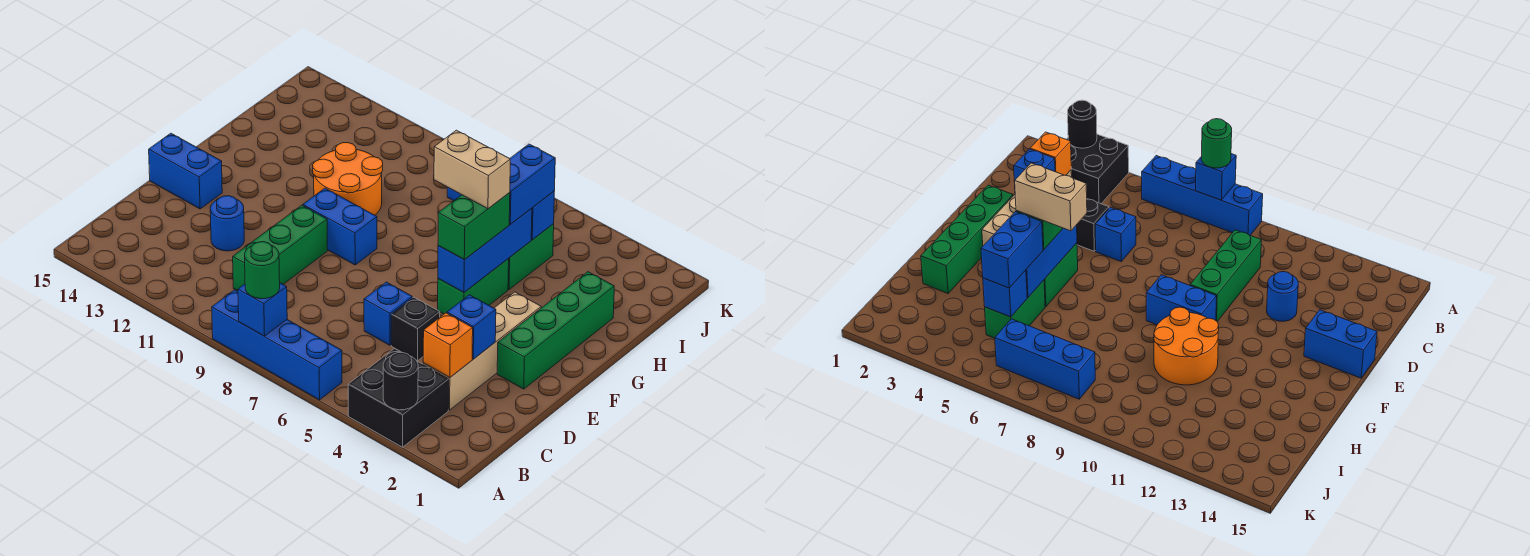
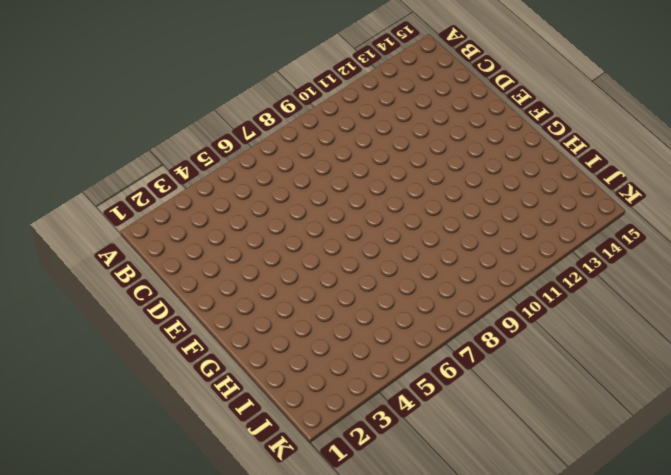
none -> black 2x2 brick [348,348,449,447]
none -> blue 1x4 brick [212,290,342,400]
none -> tan 1x4 brick [423,292,541,410]

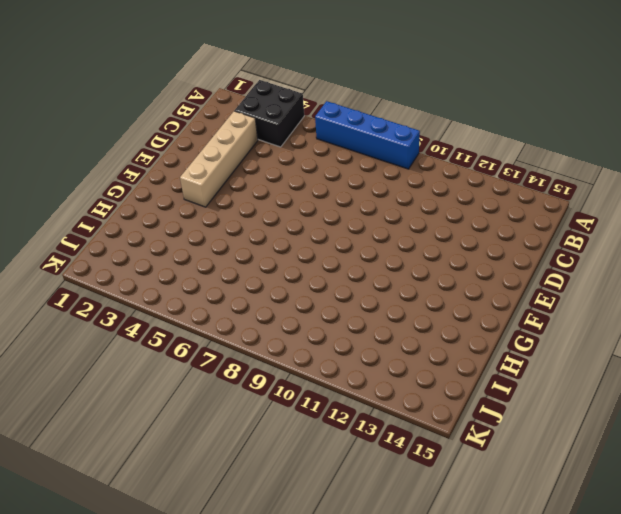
none -> green 1x3 brick [233,205,327,291]
none -> black 1x1 brick [391,297,440,361]
none -> blue 1x1 brick [364,282,412,345]

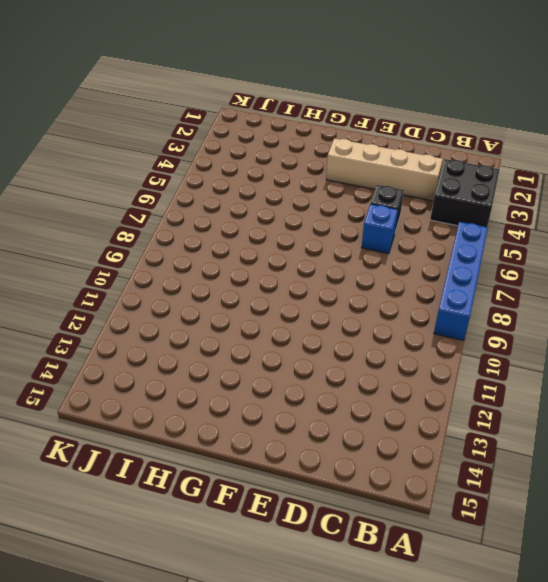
none -> green 1x3 brick [233,205,327,291]
none -> blue 1x1 round brick [210,196,244,251]
none -> green 1x4 brick [497,272,614,389]

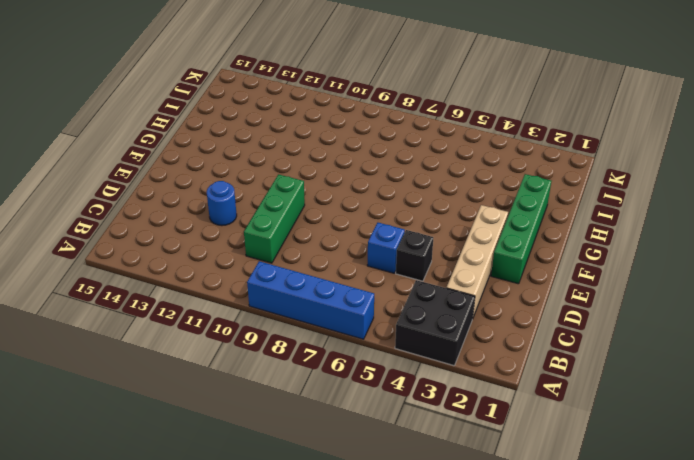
none -> blue 1x2 brick [149,133,222,209]
none -> green 1x2 brick [438,259,509,314]
none -> blue 1x2 brick [303,188,377,265]

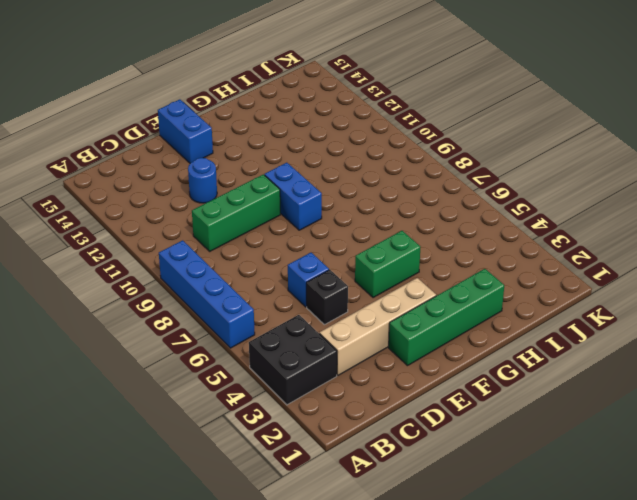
none -> orange 2x2 round brick [313,143,383,215]
none -> green 1x2 brick [508,224,554,290]
none -> blue 1x3 brick [995,319,1095,399]

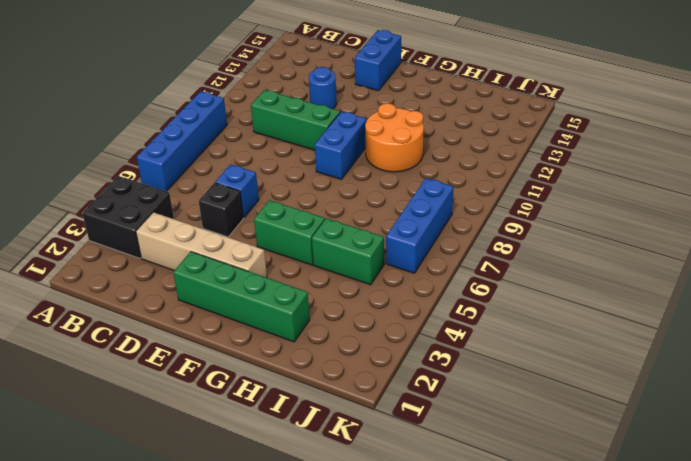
none -> black 1x1 round brick [383,352,418,410]
none -> blue 1x1 brick [238,283,287,336]
none -> orange 1x1 brick [423,313,473,378]

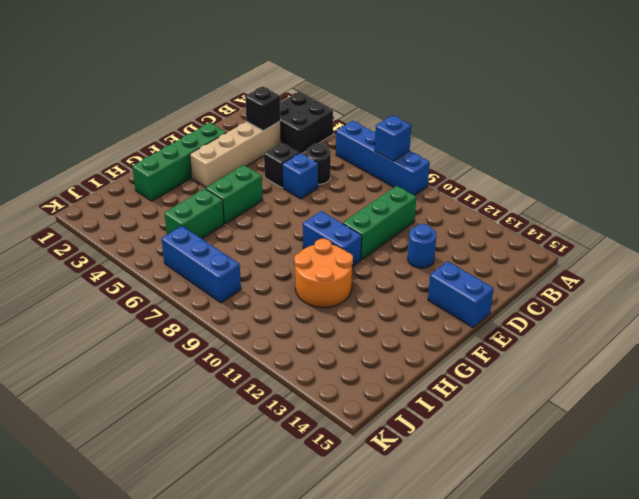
black 1x1 brick [245,86,280,131] -> orange 1x1 brick [423,313,473,378]
black 1x1 round brick [306,143,331,184] -> black 1x1 round brick moved to [383,352,418,410]
none -> blue 1x1 brick [447,295,496,359]
none -> blue 1x3 brick [438,208,532,292]
none -> blue 1x1 brick [531,191,554,240]

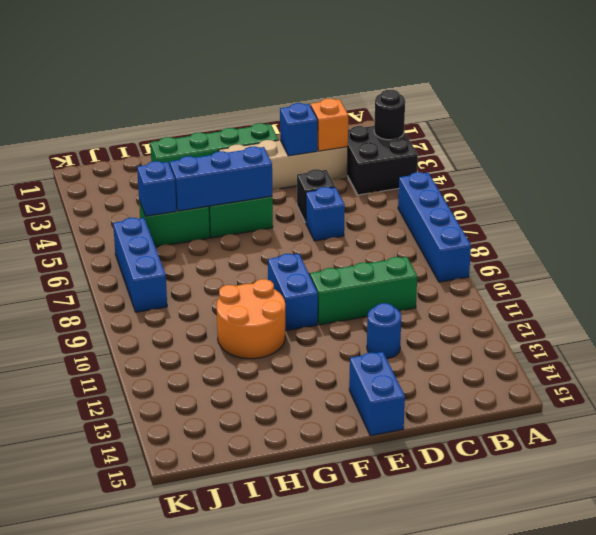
none -> blue 1x1 brick [238,283,287,336]
none -> green 1x1 round brick [245,242,280,299]
none -> green 1x2 brick [438,193,510,260]

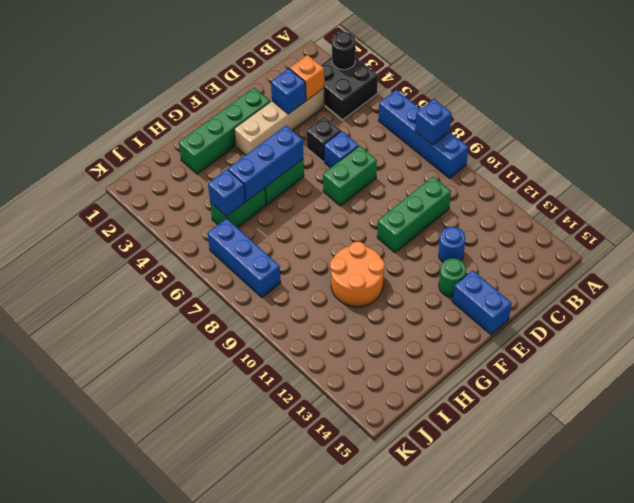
green 1x2 brick [323,146,377,206] -> green 1x2 brick moved to [438,193,510,260]
green 1x1 round brick [439,258,466,297] -> green 1x1 round brick moved to [245,242,280,299]
none -> blue 1x2 brick [303,188,377,265]
none -> blue 1x2 brick [509,144,555,224]
none -> tan 1x2 brick [434,130,510,209]

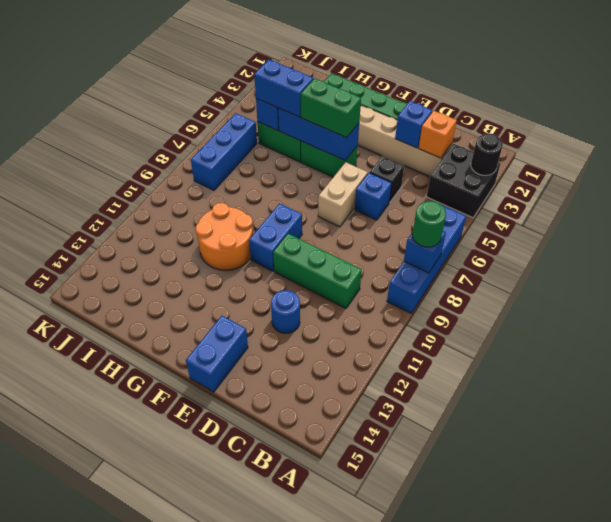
tan 1x2 brick [318,162,368,227] -> tan 1x2 brick moved to [434,130,510,209]

